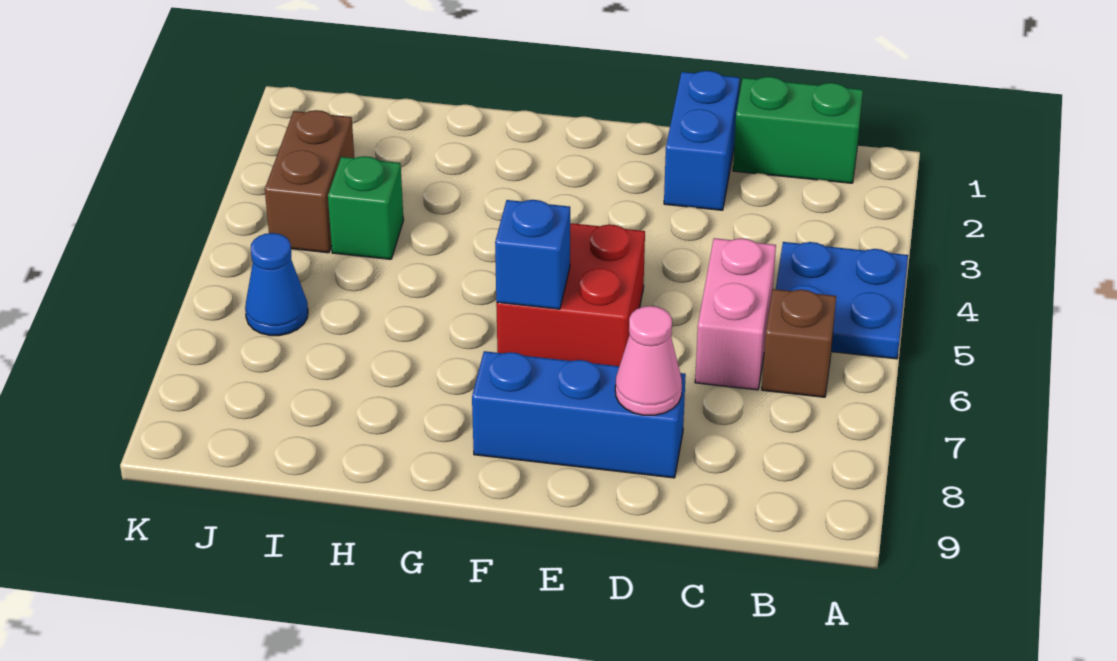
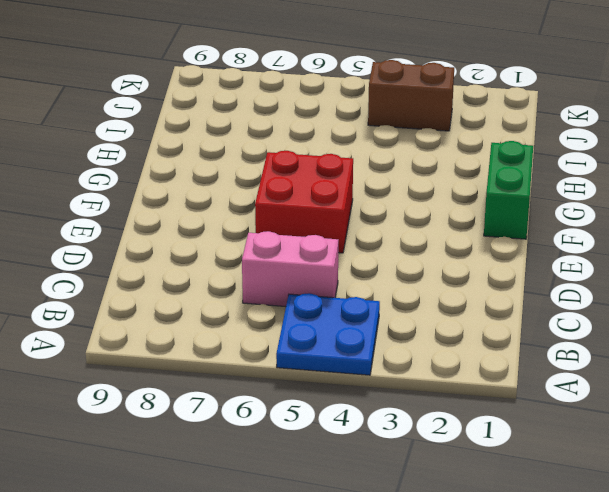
green 1x2 brick [484,141,533,239] -> green 1x2 brick moved to [733,77,863,183]
none -> brown 1x1 brick [762,289,836,397]
none -> blue 1x2 brick [664,71,740,210]
none -> blue 1x3 brick [472,351,686,478]

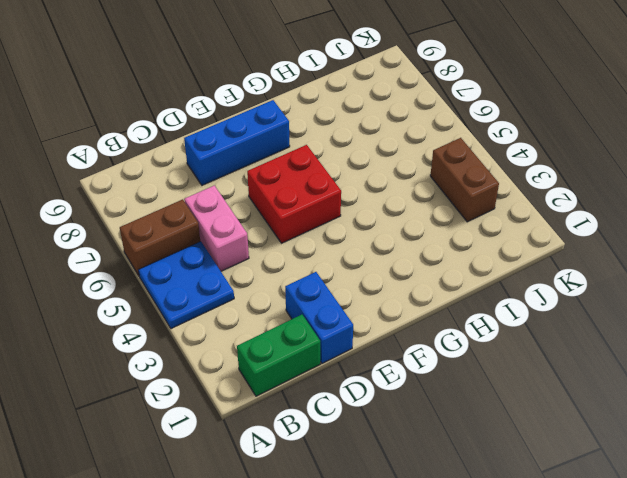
brown 1x2 brick [120,199,200,275] -> brown 1x1 brick [762,289,836,397]
none -> green 1x1 brick [328,156,403,259]
none -> blue 1x1 cone [245,233,308,336]
none -> pink 1x1 cone [615,306,682,415]

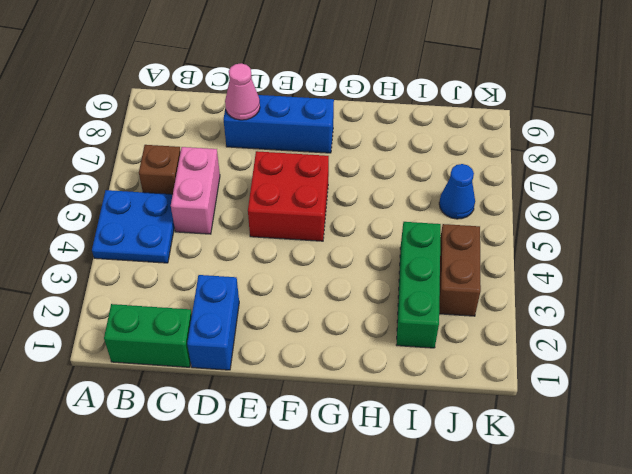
green 1x3 brick [397,222,441,348] -> green 1x1 brick [328,156,403,259]
none -> blue 1x1 brick [495,200,570,309]

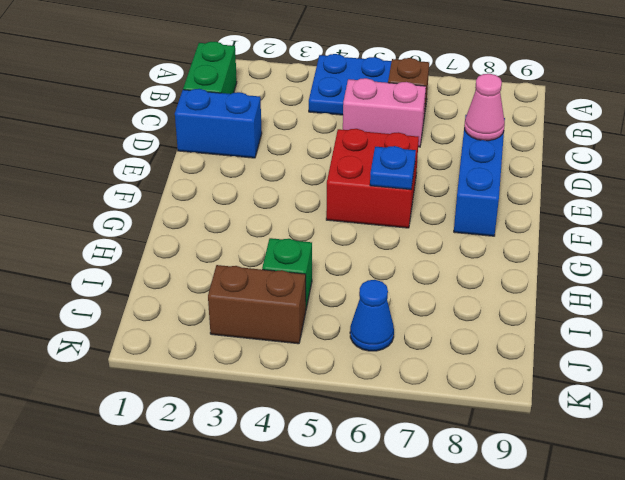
blue 1x1 plate [370,146,416,190] -> blue 1x1 brick [495,200,570,309]

